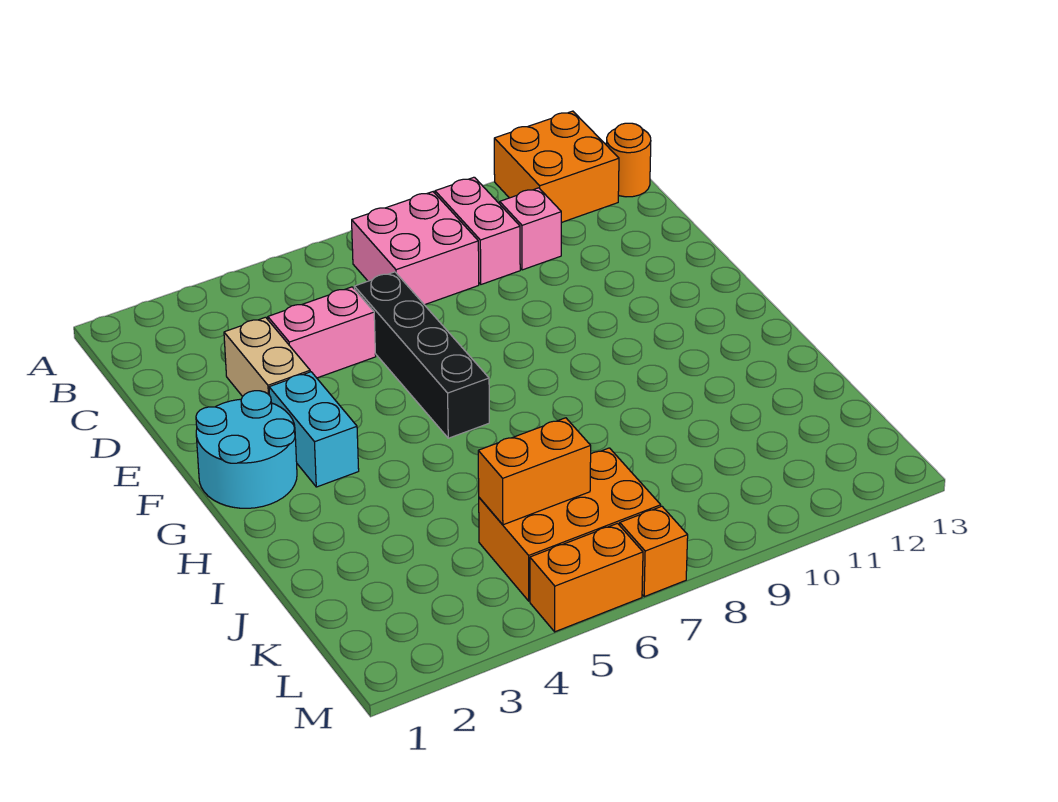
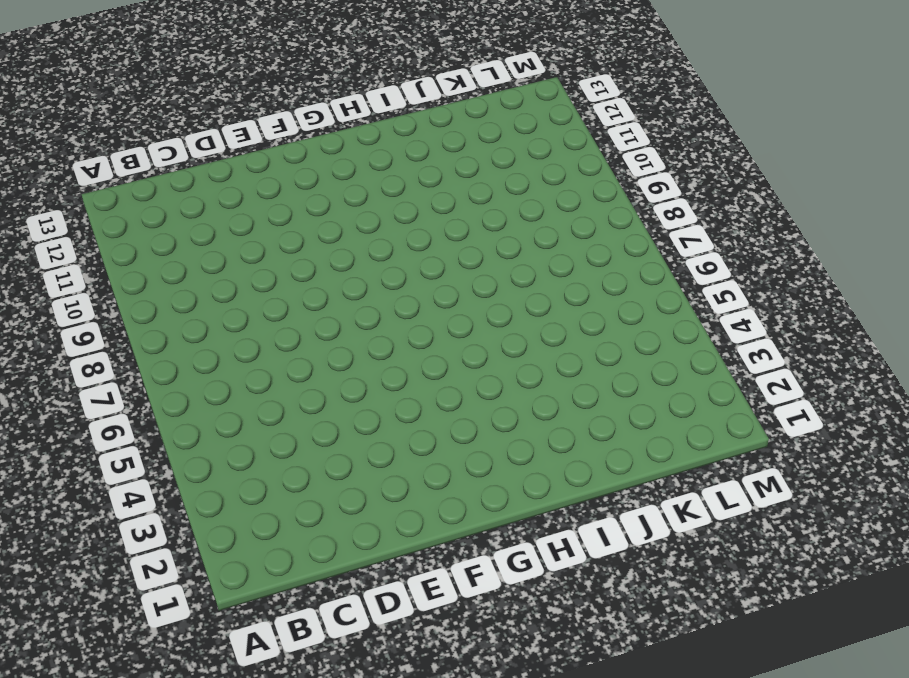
none -> orange 2x2 brick [494,111,619,223]
none -> pink 2x2 brick [352,192,479,305]
none -> pink 1x2 brick [435,177,520,284]

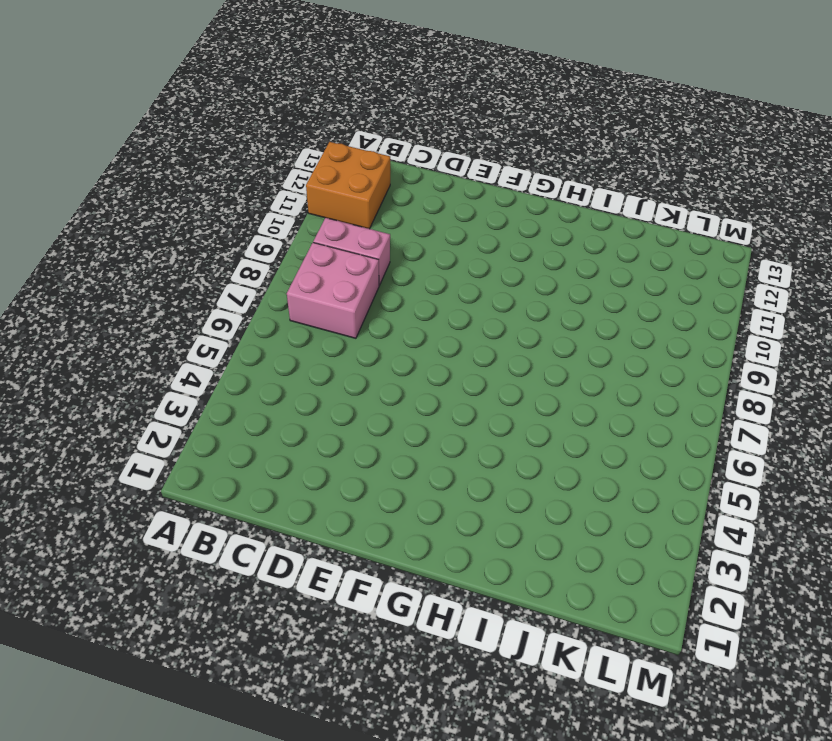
none -> orange 1x1 round brick [607,123,651,197]
none -> pink 1x1 brick [500,188,561,270]
none -> tan 1x2 brick [224,317,310,396]

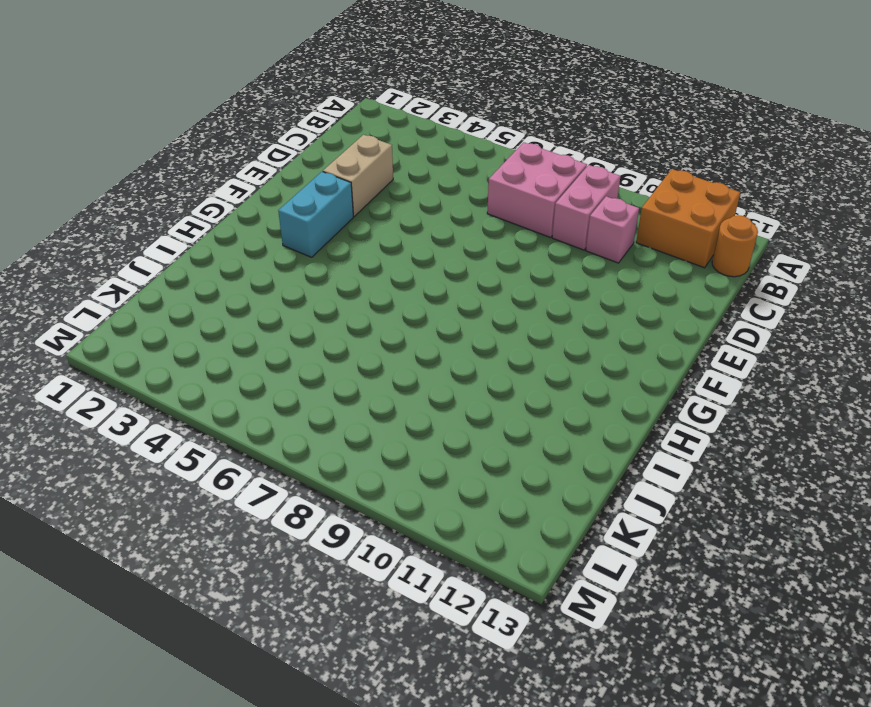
none -> pink 1x2 brick [268,287,376,378]
none -> black 1x4 brick [354,272,489,438]
none -> cyan 2x2 round brick [196,391,297,508]

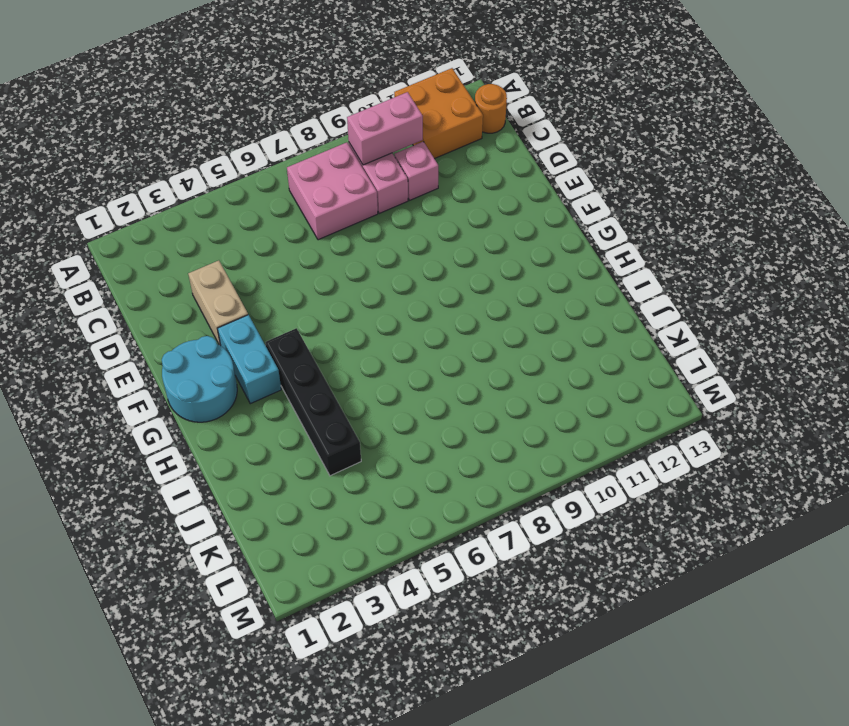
pink 1x2 brick [347,92,423,165] -> pink 1x2 brick moved to [268,287,376,378]
black 1x4 brick [266,328,361,476] -> black 1x4 brick moved to [354,272,489,438]
none -> orange 2x3 brick [479,448,661,601]
none -> orange 1x2 brick [530,523,643,632]
none -> orange 1x1 brick [620,506,688,597]

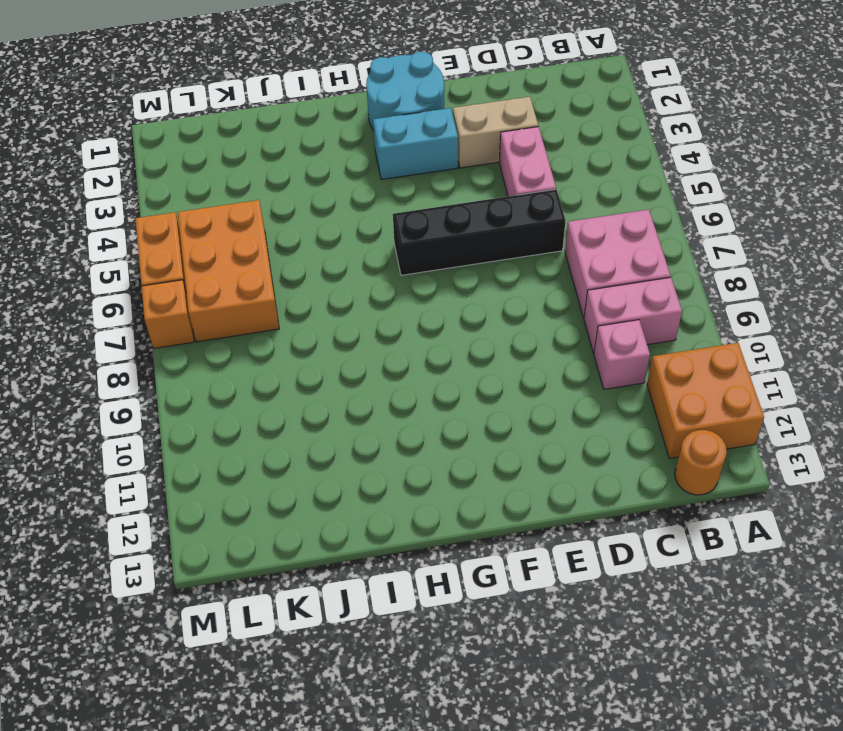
none -> orange 1x2 brick [478,418,591,525]

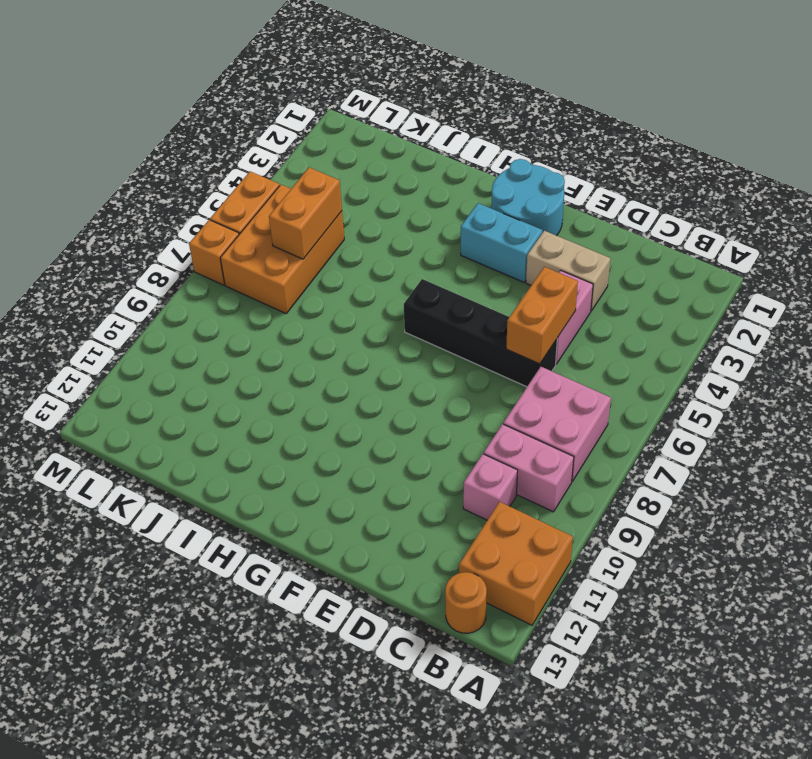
orange 1x2 brick [506,267,578,364] -> none

